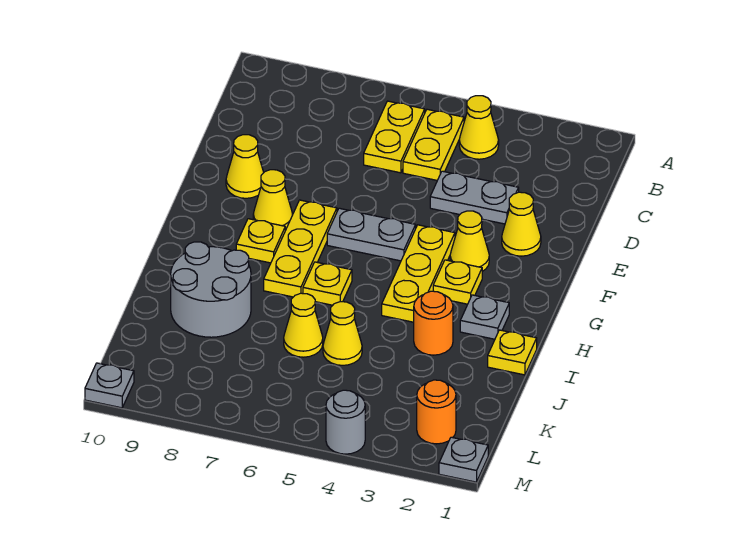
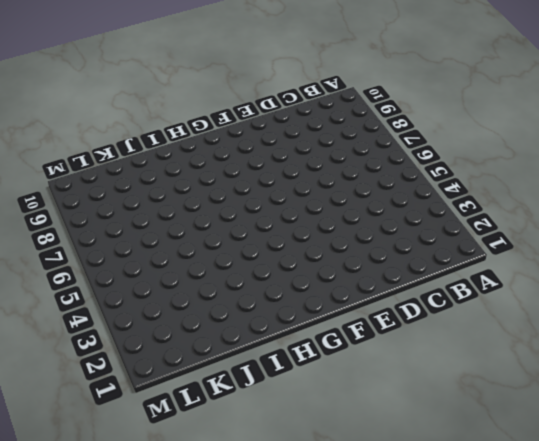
none -> yellow 1x1 cone [459,96,499,159]
none -> yellow 1x2 plate [403,109,464,180]
none -> yellow 1x2 plate [364,101,425,173]

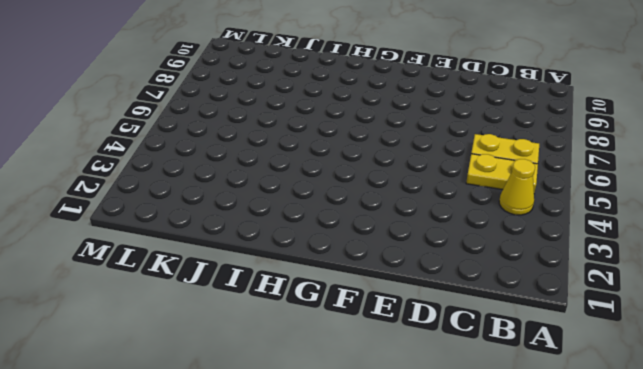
none -> grey 1x2 plate [430,171,519,224]
none -> yellow 1x1 cone [502,192,541,256]
none -> yellow 1x1 cone [226,135,264,198]

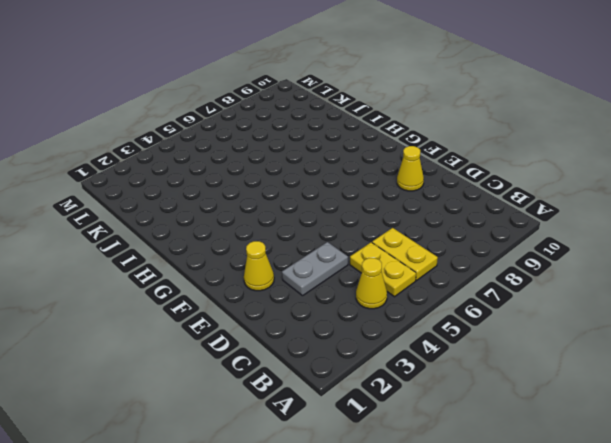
none -> yellow 1x1 cone [450,211,489,271]
none -> yellow 1x3 plate [382,225,455,322]
none -> grey 1x2 plate [327,208,416,261]

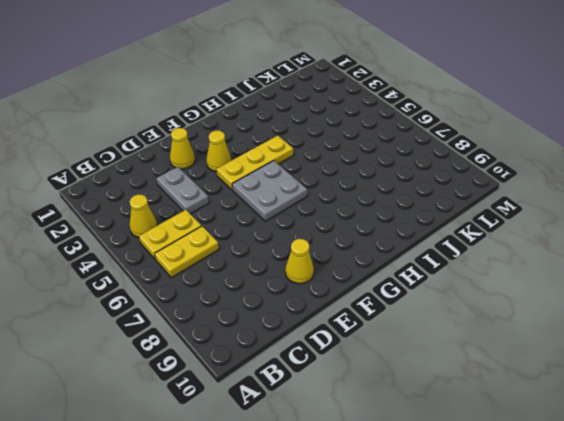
grey 2x2 plate [232,161,307,221] -> grey 1x2 plate [327,208,416,261]
none -> yellow 1x3 plate [264,200,337,297]
none -> yellow 1x1 cone [253,170,293,230]
none -> yellow 1x1 plate [433,260,482,304]

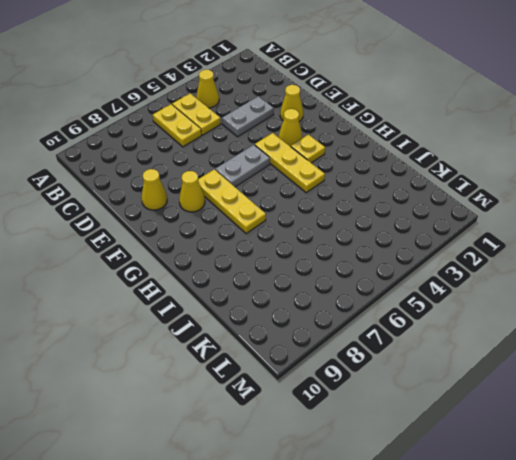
none -> yellow 1x1 plate [236,219,285,263]
none -> grey 1x1 plate [460,295,509,339]
none -> yellow 1x1 plate [303,262,352,305]

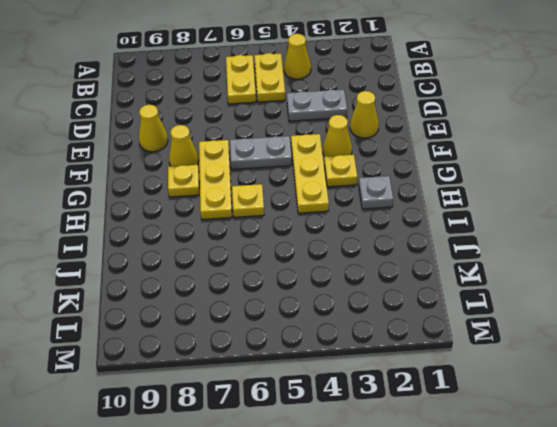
none -> yellow 1x1 plate [488,330,537,375]
none -> orange 1x1 round brick [414,291,453,355]
none -> grey 2x2 round brick [171,242,251,337]

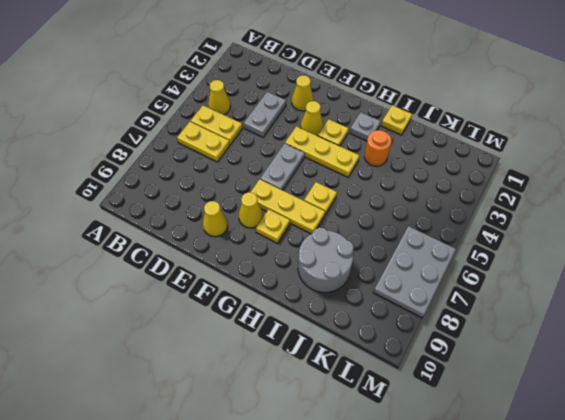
grey 2x3 plate [373,226,456,318] -> none
none -> yellow 1x1 cone [323,302,362,365]
none -> yellow 1x1 cone [284,293,323,357]
none -> orange 1x1 round brick [417,380,456,444]

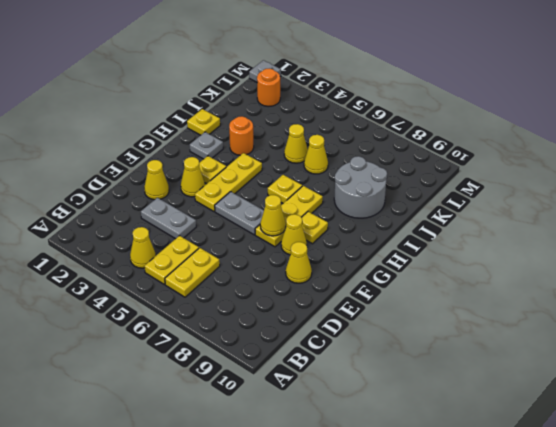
yellow 1x1 cone [260,195,286,236] -> none
none -> grey 1x1 round brick [326,390,365,454]
none -> grey 1x1 plate [85,363,134,408]

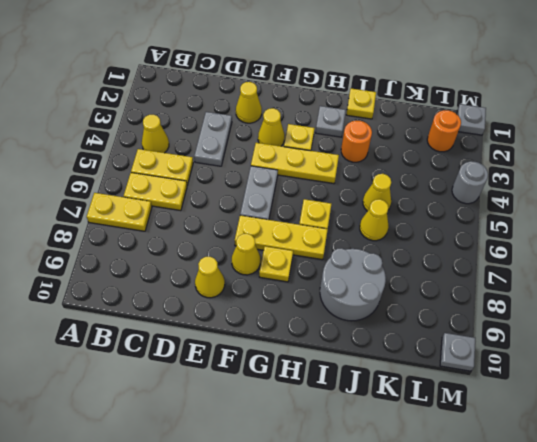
yellow 1x2 plate [87,193,152,231] -> none

